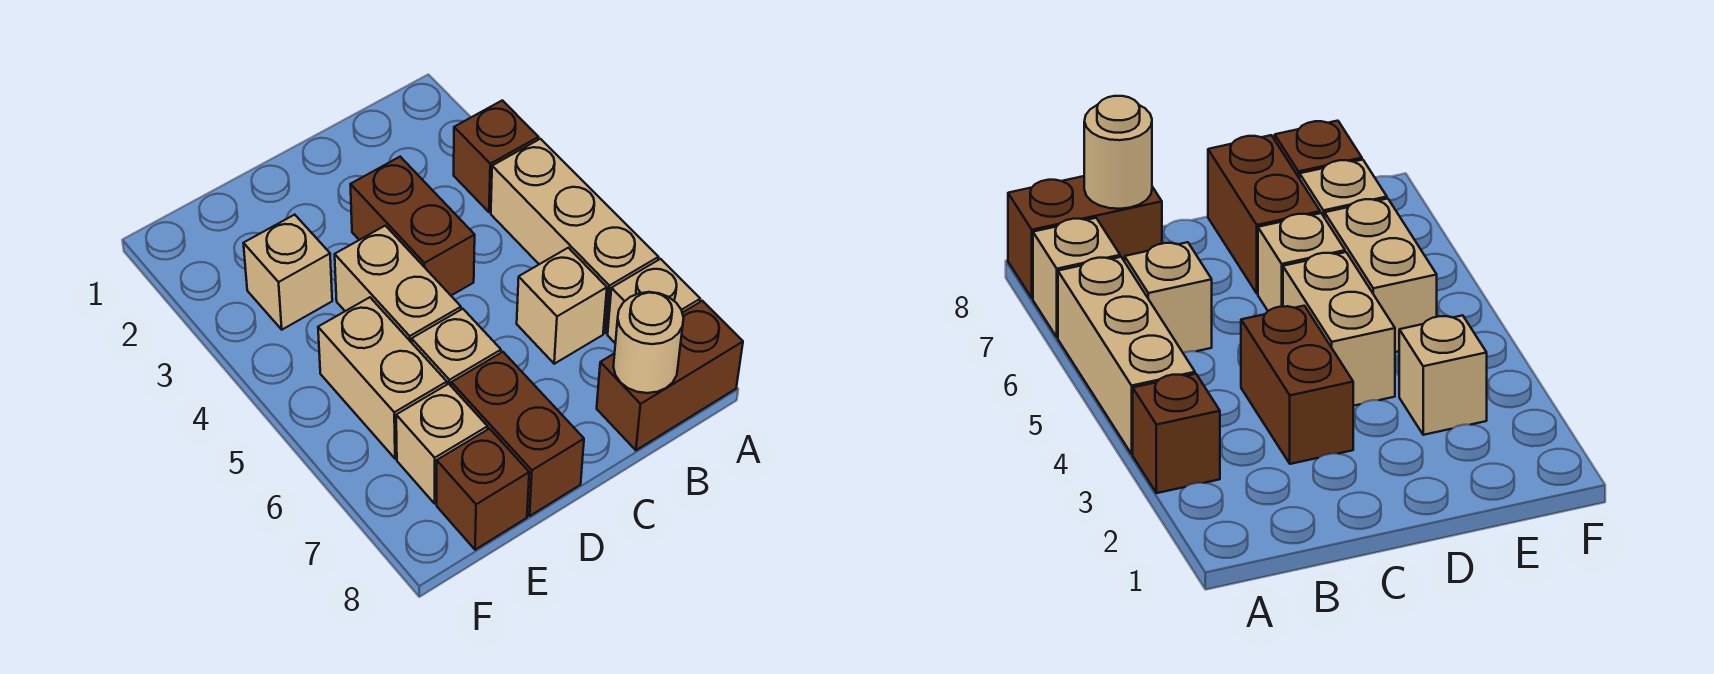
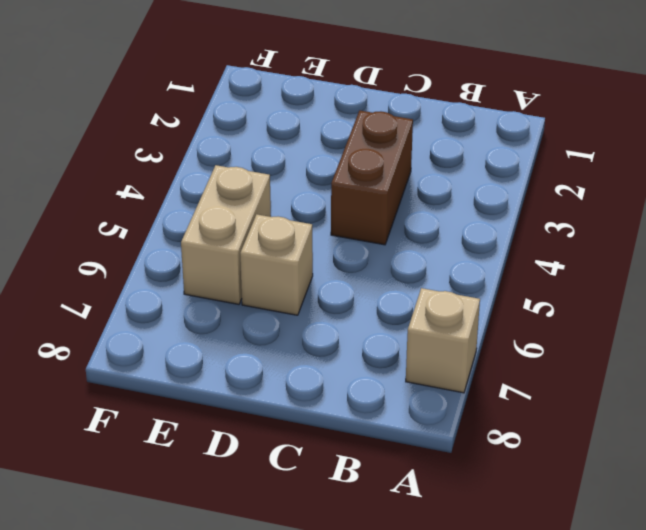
none -> brown 1x1 brick [454,100,539,212]
none -> tan 1x3 brick [491,139,659,333]
none -> brown 1x2 brick [597,301,743,450]

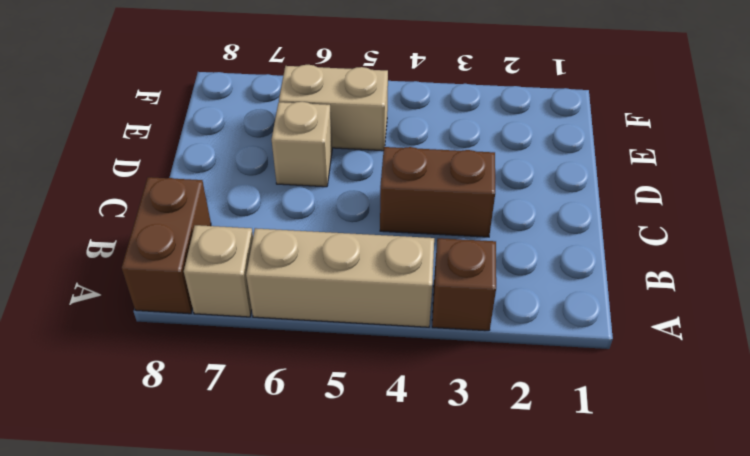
none -> tan 1x1 brick [517,248,607,364]
none -> tan 1x2 brick [335,226,461,343]
none -> brown 1x2 brick [451,352,584,516]

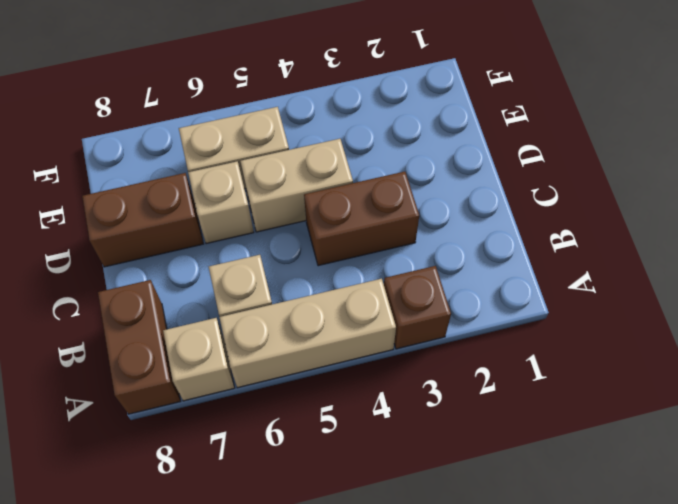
none -> tan 1x1 brick [243,215,332,330]
none -> tan 1x1 brick [396,384,488,503]
none -> brown 1x1 brick [437,429,529,550]

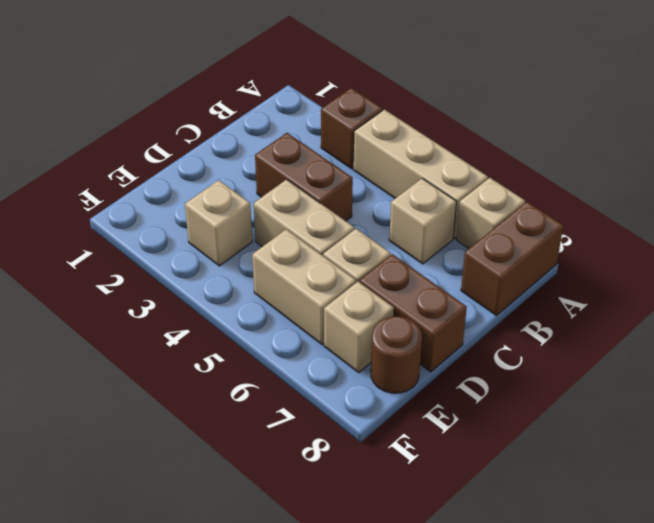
brown 1x1 round brick [371,317,422,393] -> brown 1x1 brick [437,429,529,550]
none -> tan 1x1 round brick [613,292,684,393]

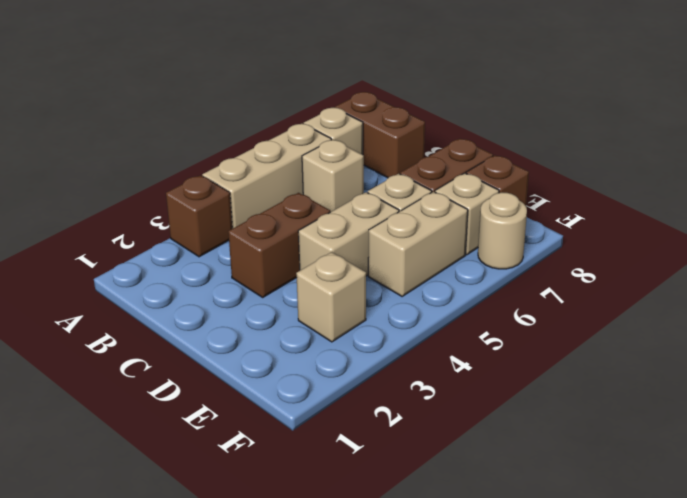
tan 1x1 round brick [478,193,527,269] -> tan 1x1 round brick moved to [613,292,684,393]

